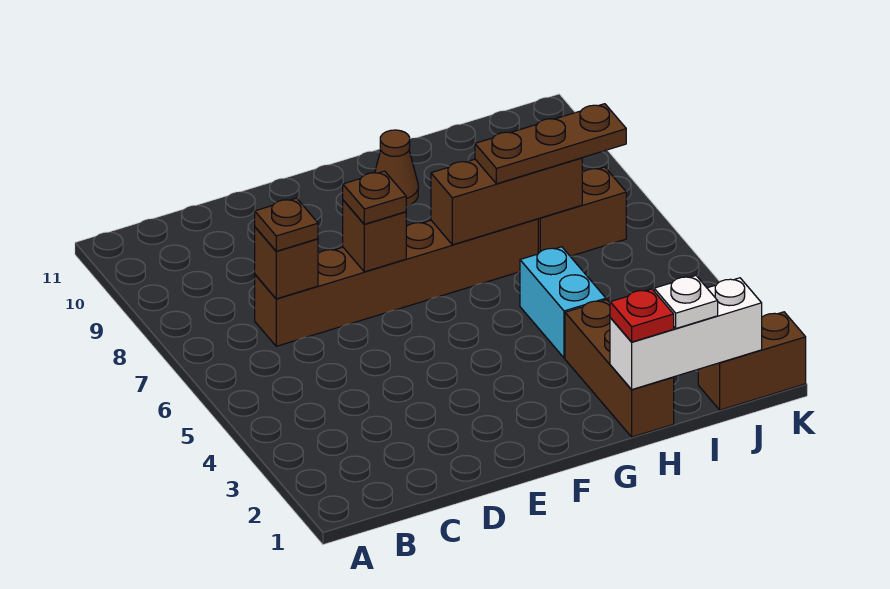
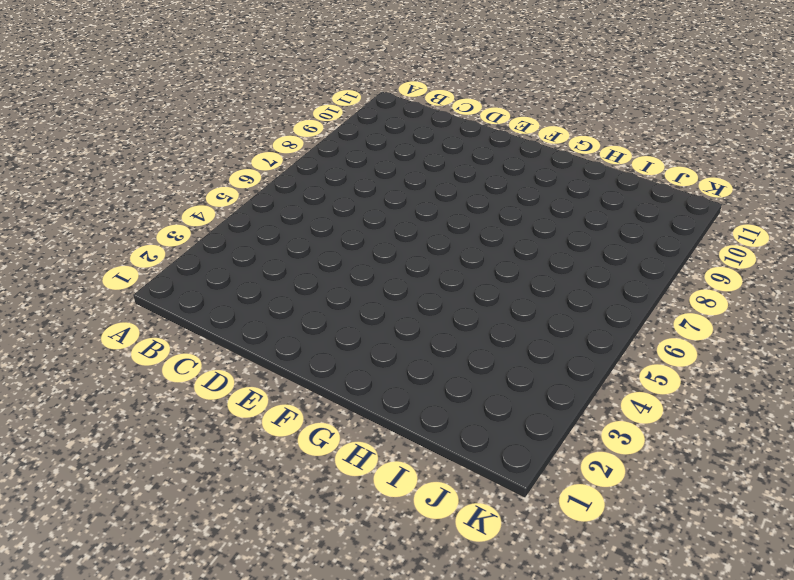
none -> brown 1x6 brick [255,219,538,346]
none -> brown 1x1 cone [375,130,418,207]
none -> brown 1x3 brick [565,300,674,437]

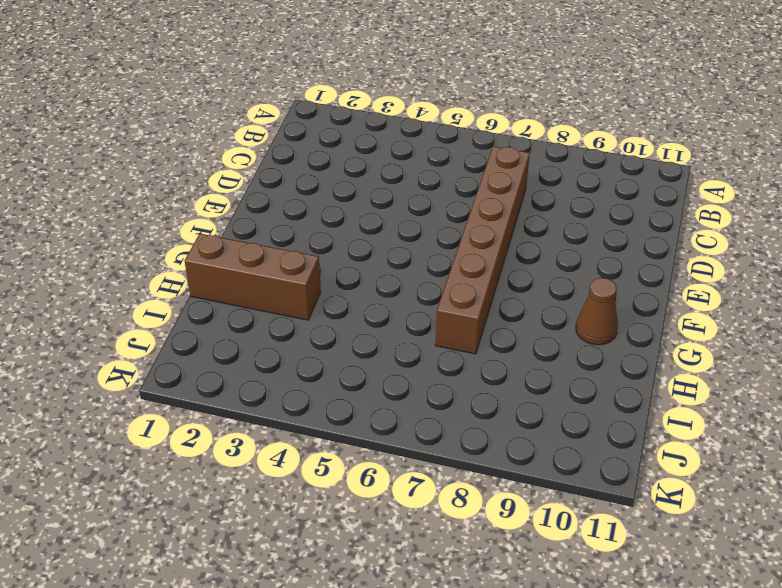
none -> cyan 1x2 brick [520,247,606,358]
none -> brown 1x2 brick [538,167,626,256]
none -> brown 1x2 brick [698,312,806,410]

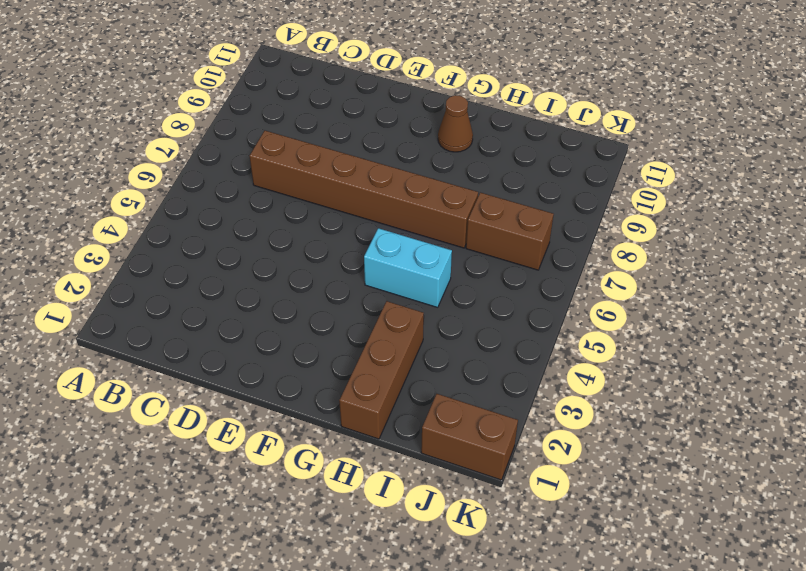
cyan 1x2 brick [364,228,452,307] -> cyan 1x2 brick turned to [520,247,606,358]
none -> brown 1x1 brick [255,227,318,299]
none -> brown 1x1 brick [343,200,406,272]
none -> brown 1x3 brick [431,158,582,245]

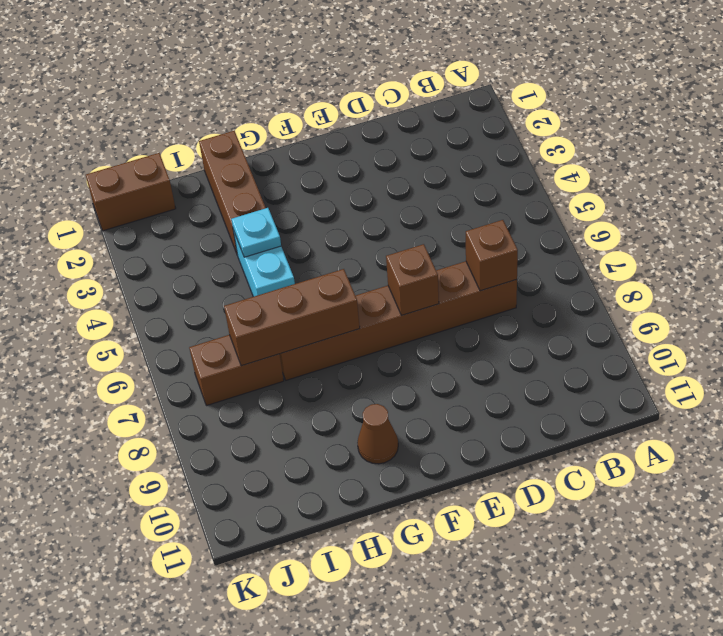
cyan 1x1 plate [231,208,281,257] -> none
none -> white 1x3 brick [610,278,762,390]
none -> brown 1x1 plate [255,198,318,251]
none -> brown 1x1 plate [343,171,406,224]

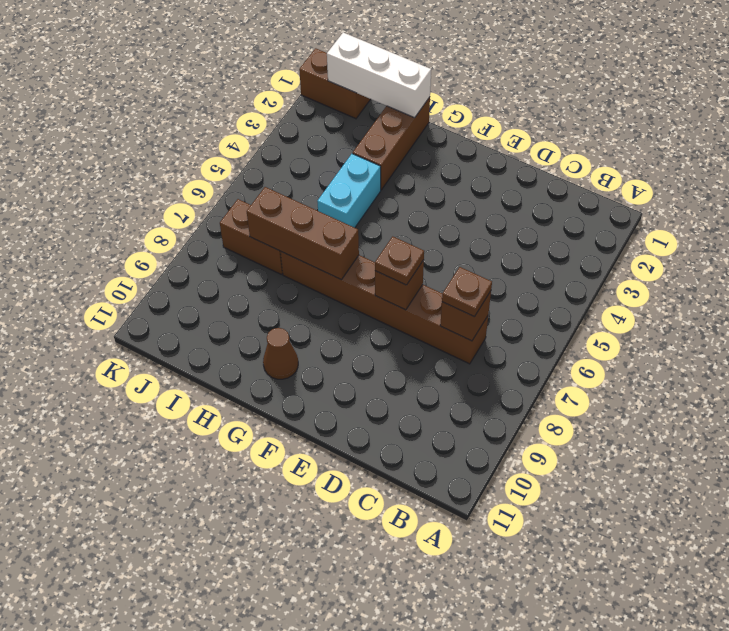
none -> red 1x1 plate [610,289,674,342]
none -> brown 1x3 plate [475,104,626,184]
none -> white 1x1 plate [654,276,718,328]

